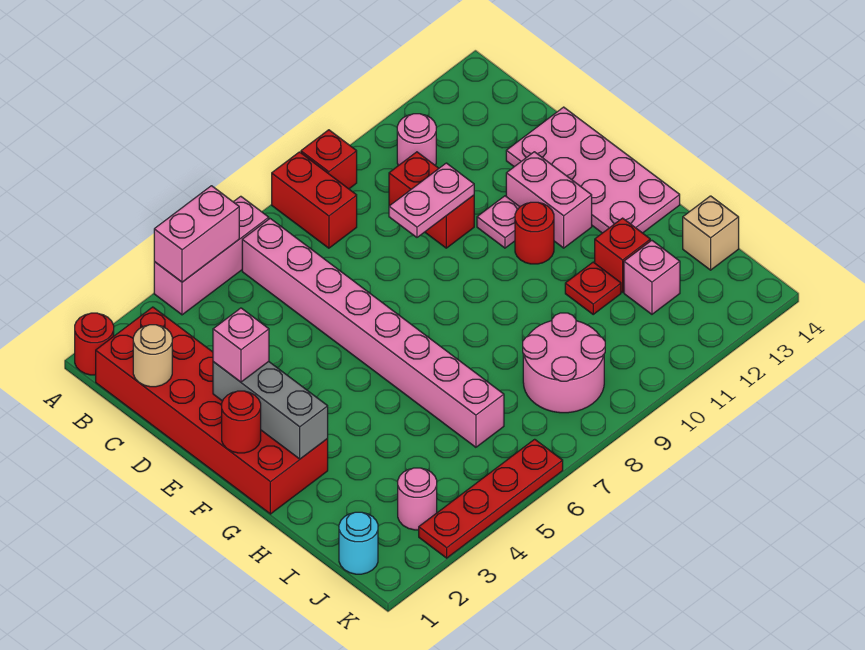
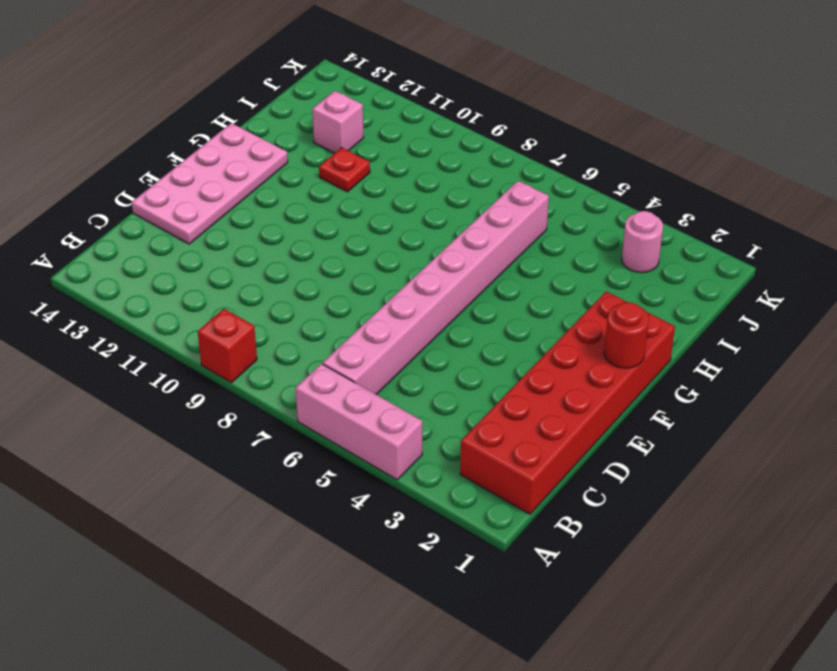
none -> red 1x1 round brick [75,313,114,375]
none -> red 1x2 brick [272,152,357,248]
none -> pink 1x1 round brick [397,114,436,166]

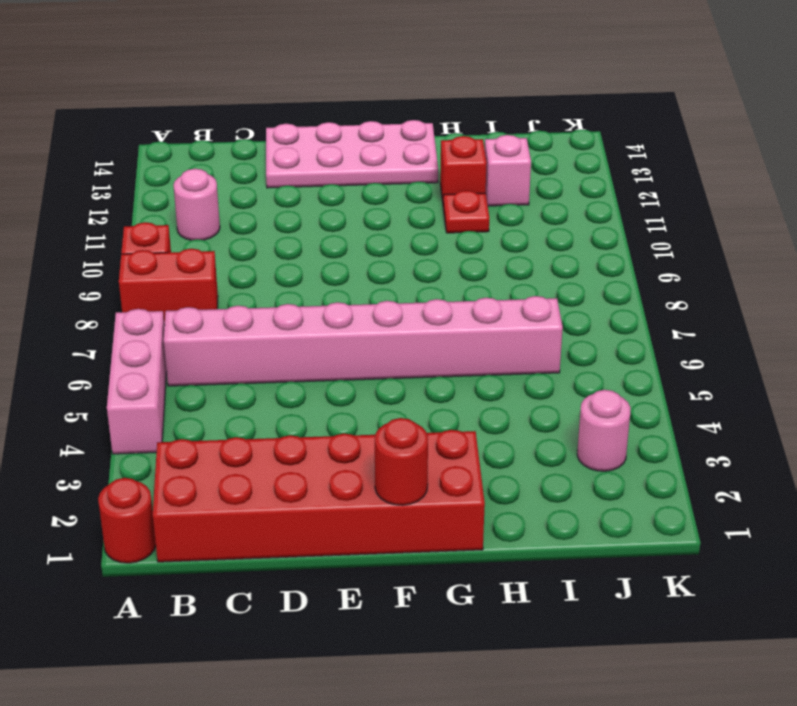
none -> red 1x2 brick [389,152,474,248]
none -> pink 1x1 plate [477,196,519,248]
none -> pink 1x2 brick [506,152,592,248]

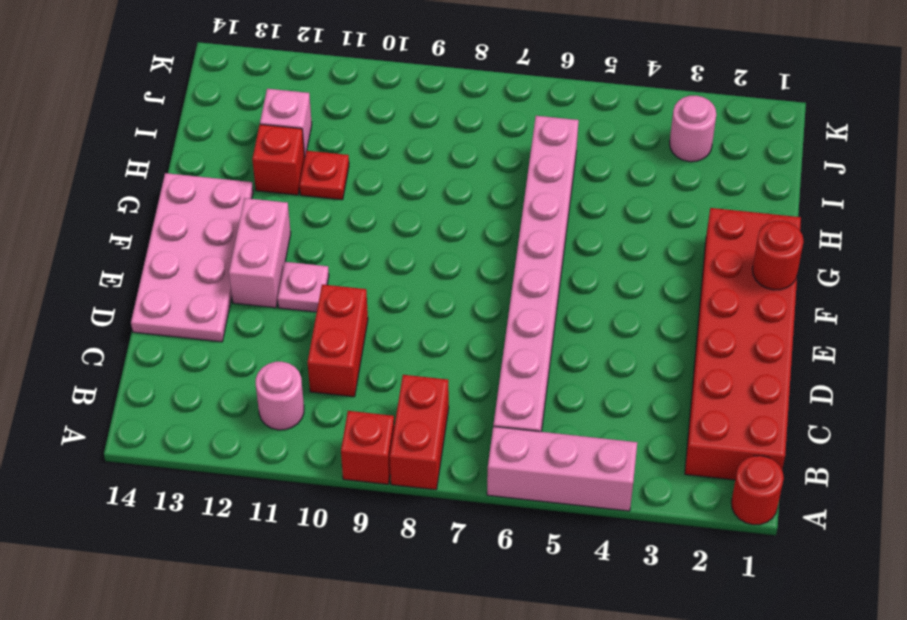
none -> red 1x1 round brick [515,202,554,264]
none -> pink 2x2 round brick [523,313,605,413]
none -> tan 1x1 brick [683,196,739,270]

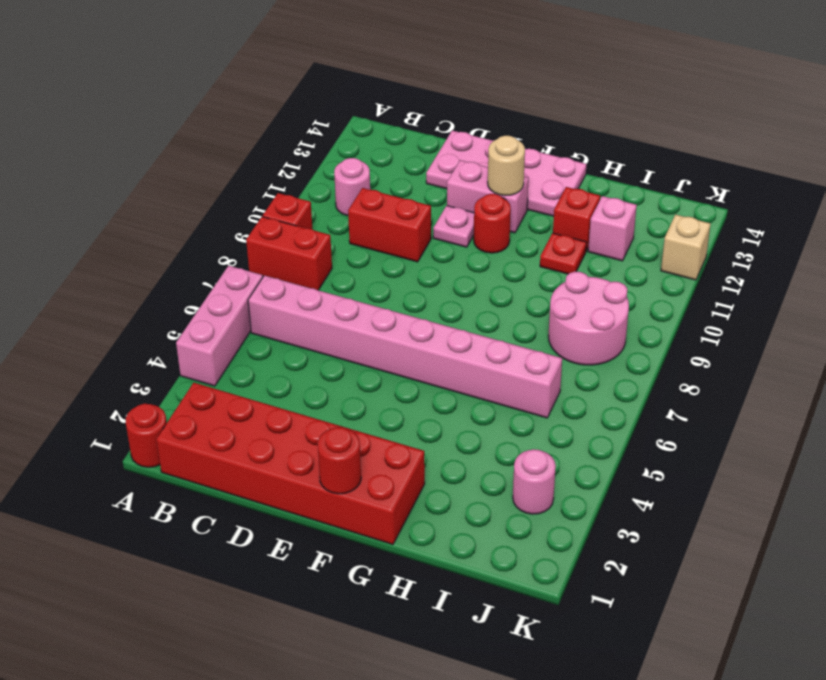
tan 1x1 round brick [488,136,525,196] -> tan 1x1 round brick moved to [133,325,172,387]
tan 1x1 brick [661,215,711,280] -> tan 1x1 brick moved to [683,196,739,270]
none -> cyan 1x1 round brick [339,512,378,574]
none -> red 1x4 plate [419,439,563,558]
none -> pink 1x2 brick [154,186,239,282]

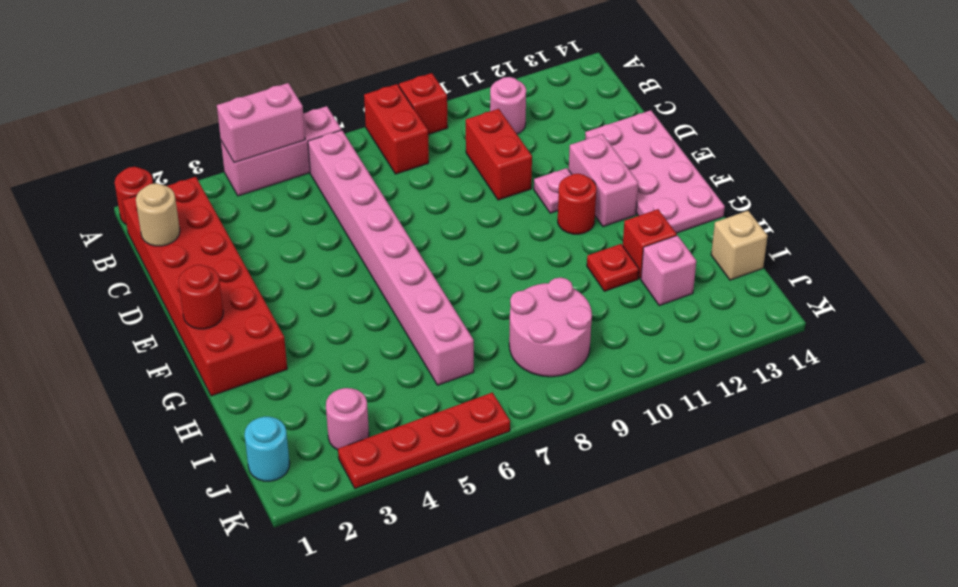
none -> pink 1x2 plate [389,163,474,237]
none -> grey 1x3 brick [213,362,328,459]
none -> pink 1x1 brick [213,308,269,382]

